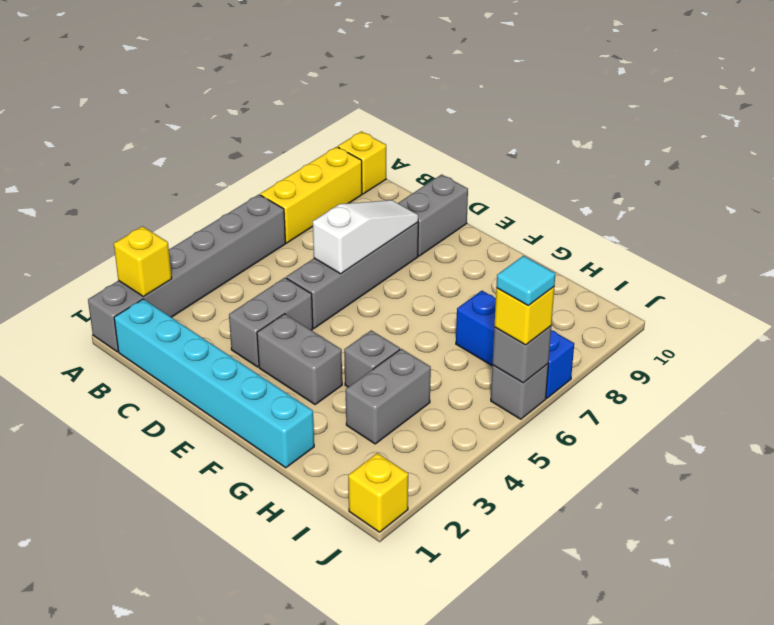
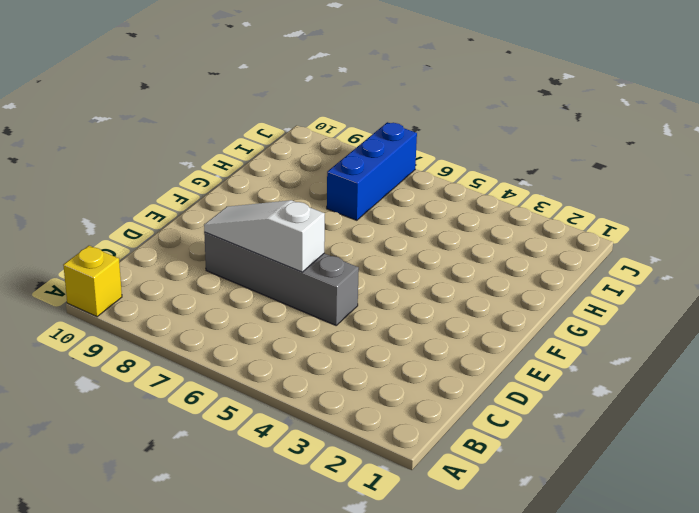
none -> grey 1x6 brick [88,195,286,352]
none -> yellow 1x3 brick [260,147,362,243]
none -> cyan 1x6 brick [114,299,314,468]

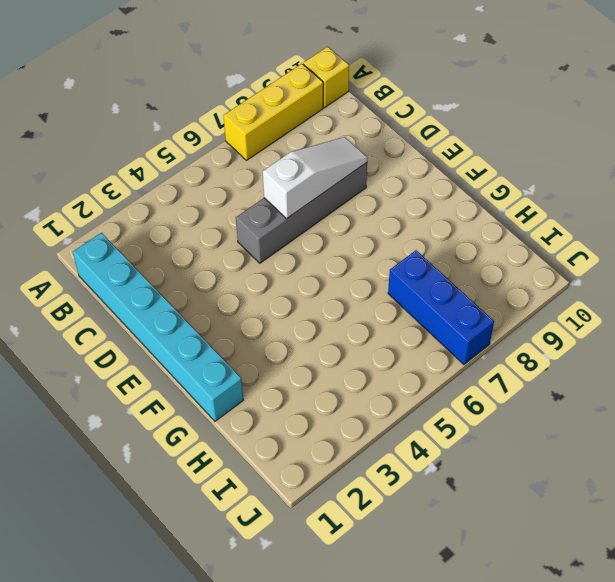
none -> grey 1x6 brick [88,195,286,352]
none -> grey 1x2 brick [229,278,313,367]
none -> grey 1x2 brick [398,175,468,256]

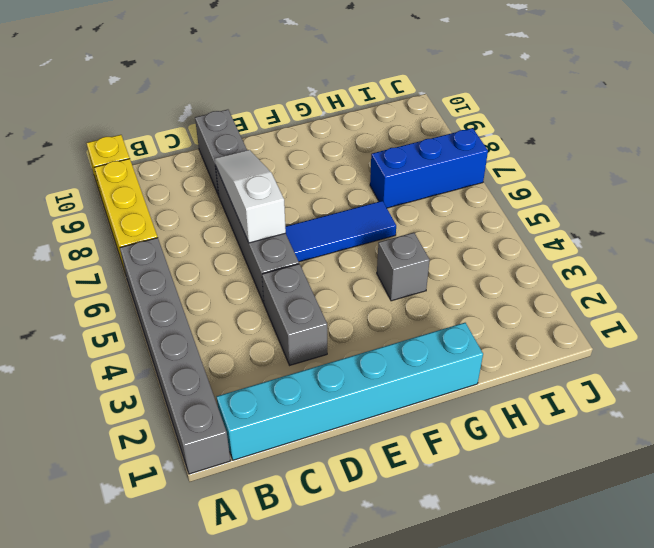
blue 1x3 tile [285,201,396,262] -> none
none -> grey 1x2 brick [257,314,342,404]
none -> grey 1x2 brick [346,349,431,444]
none -> yellow 1x1 brick [348,453,408,532]

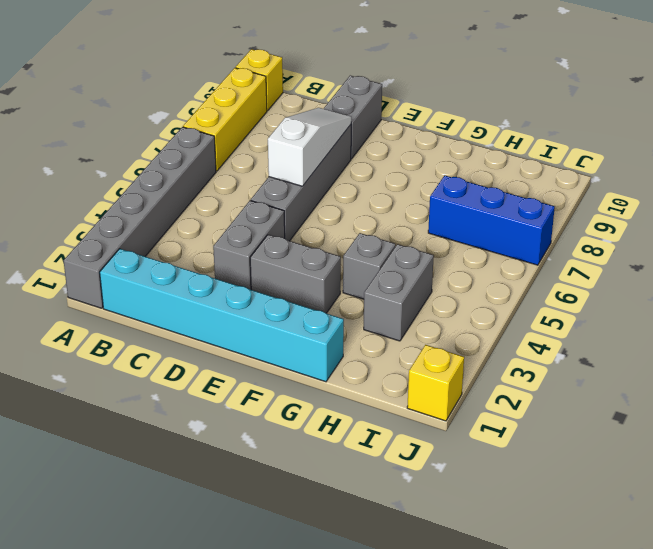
none -> grey 1x1 brick [491,364,548,419]
none -> yellow 1x1 brick [114,226,172,297]
none -> grey 1x1 brick [493,326,551,383]

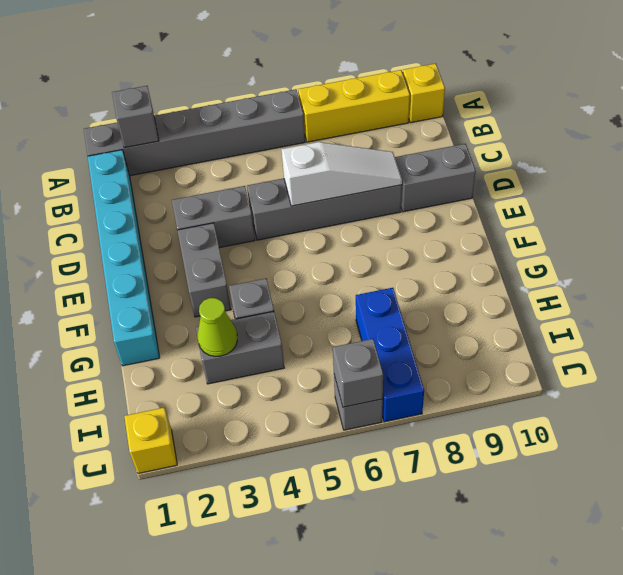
grey 1x1 brick [112,86,159,148] -> yellow 1x1 brick [114,226,172,297]
lime 1x1 cone [198,298,237,356] -> none
none -> yellow 1x1 brick [494,287,554,345]
none -> cyan 1x1 tile [496,256,555,306]

